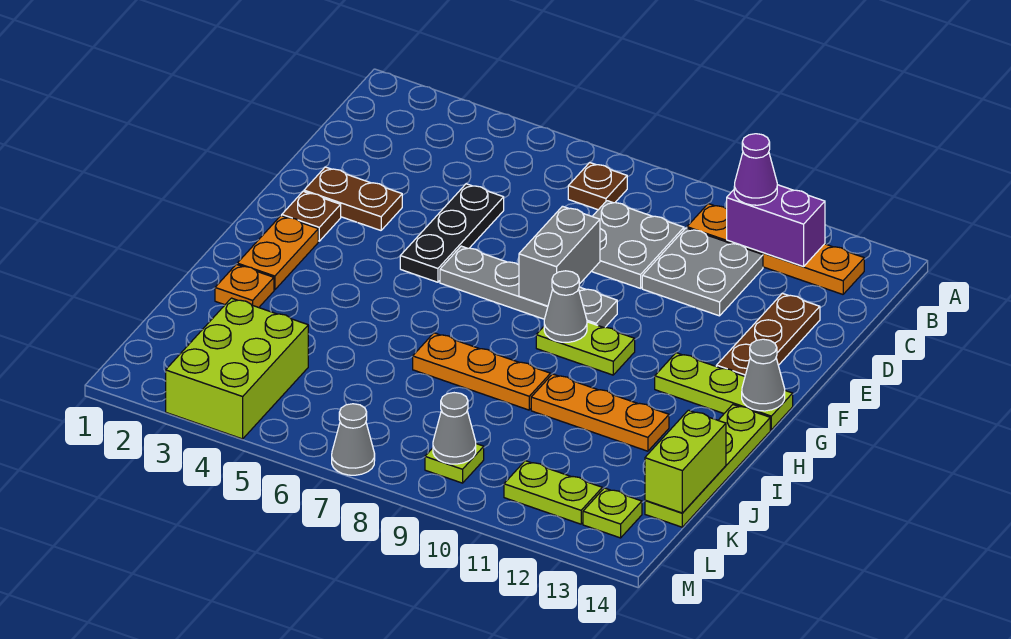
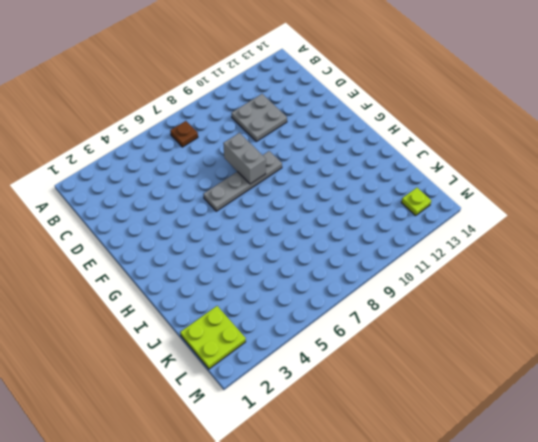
lime 2x2 plate [180,306,246,369] -> none
none -> orange 1x4 plate [687,204,864,294]
none -> grey 2x2 plate [591,201,684,288]
none -> black 1x3 plate [400,184,504,282]

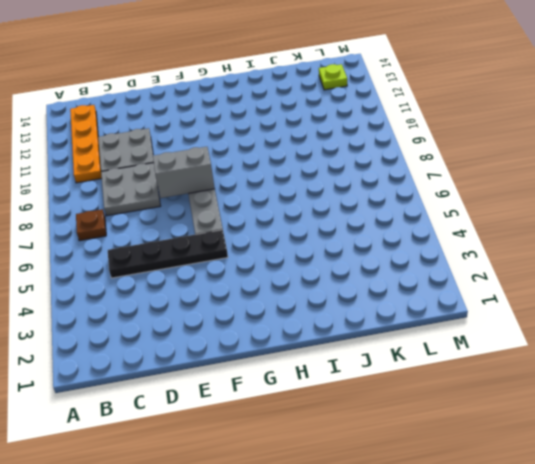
black 1x4 plate [108,230,228,278] -> black 1x3 plate [400,184,504,282]
none -> brown 1x3 plate [717,293,820,376]
none -> brown 1x2 plate [304,167,402,230]
none -> brown 1x1 plate [282,191,341,241]

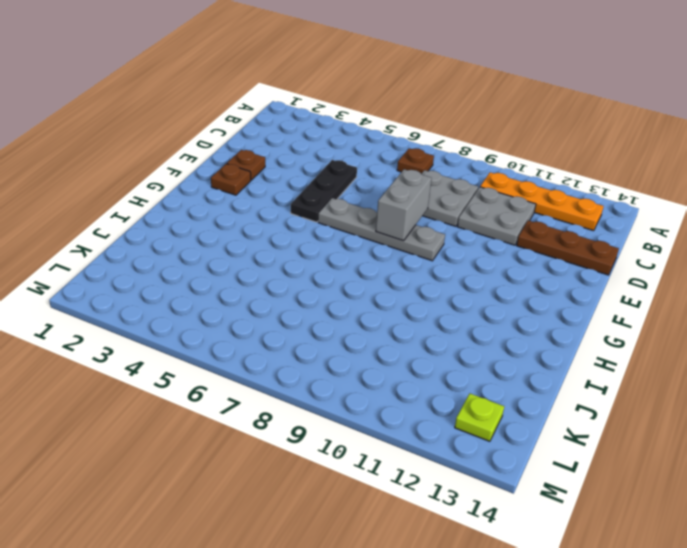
brown 1x3 plate [517,220,619,275] -> brown 1x3 plate turned to [717,293,820,376]
brown 1x1 plate [227,150,265,180] -> brown 1x2 plate [304,167,402,230]
none -> orange 1x2 plate [237,216,318,290]
none -> lime 1x2 plate [536,322,635,375]
none -> lime 1x3 plate [655,353,793,430]

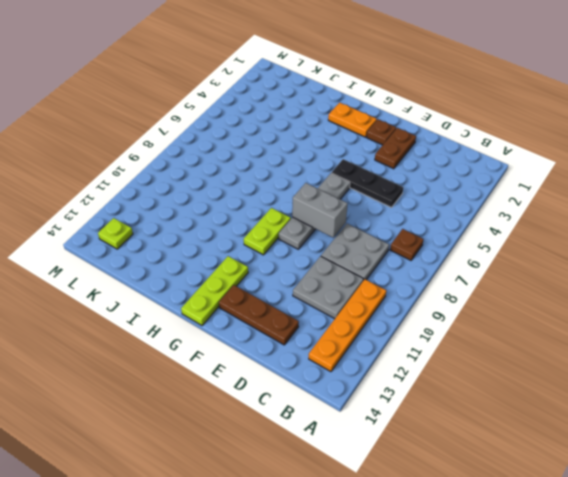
none -> lime 1x4 plate [645,405,770,527]
none -> orange 1x1 plate [215,264,274,308]
none -> orange 1x3 plate [413,333,551,410]

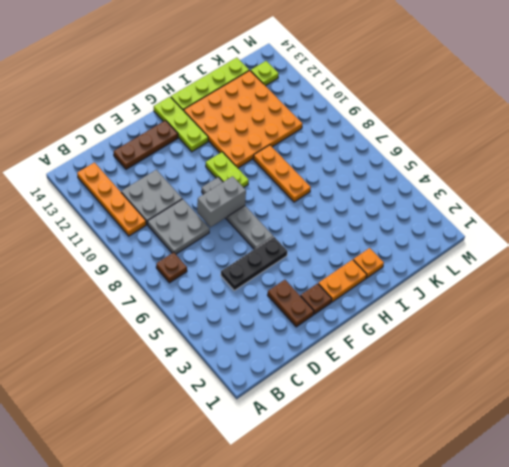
orange 4x4 plate [184,70,302,168] -> orange 1x3 plate [531,374,669,451]
none -> lime 2x3 brick [166,298,308,439]
none -> lime 1x1 plate [425,444,484,483]
none -> lime 1x2 plate [504,461,602,524]

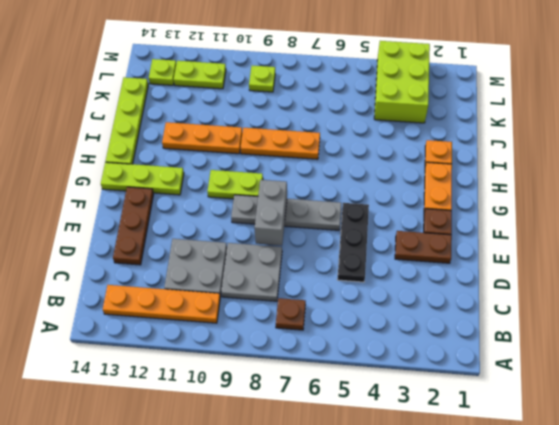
none -> grey 1x1 cone [332,404,375,475]
none -> purple 1x2 brick [727,185,825,267]
none -> grey 1x1 cone [544,271,587,342]

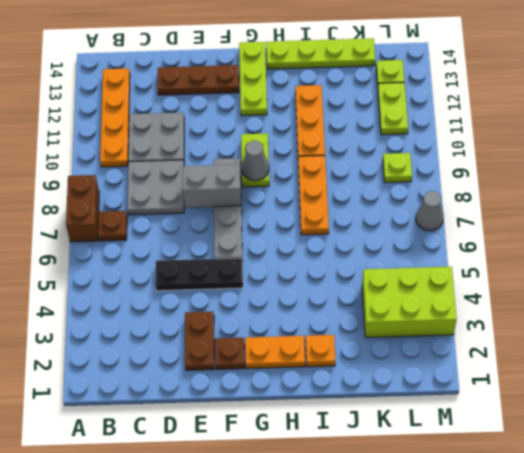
brown 1x2 brick [66,175,99,242] -> none
none -> purple 1x2 brick [727,185,825,267]
none -> grey 1x1 cone [742,339,785,411]
none -> lime 1x2 brick [645,410,726,513]

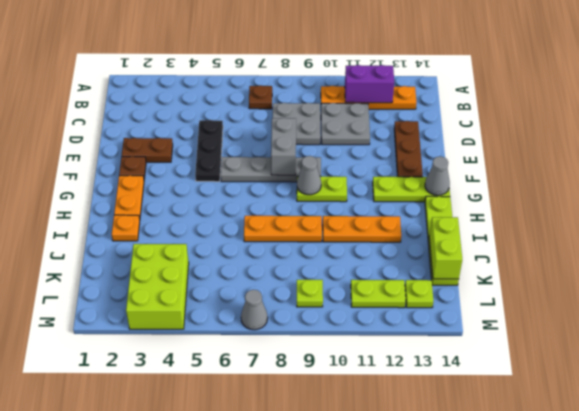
none -> grey 1x1 cone [433,393,476,464]
none -> purple 1x1 cone [734,134,777,205]

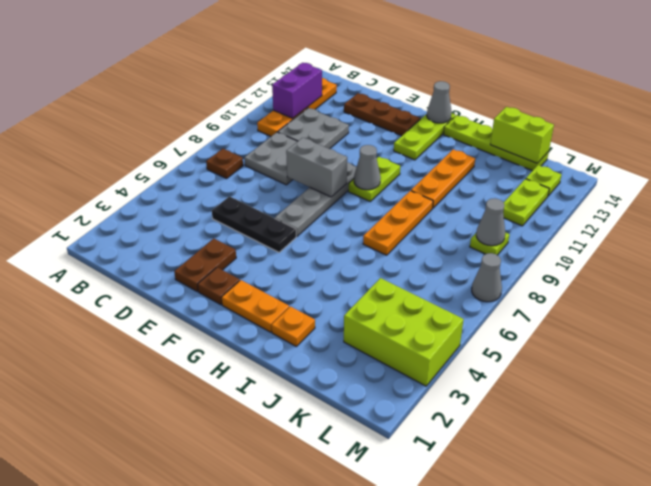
none -> purple 1x1 cone [734,134,777,205]

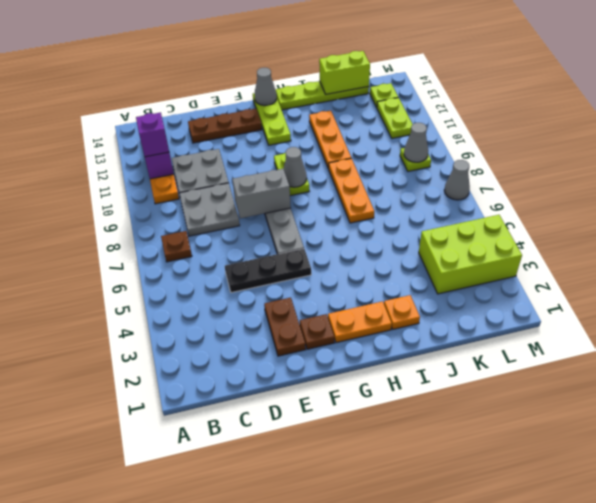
purple 1x1 brick [136,112,169,157] -> purple 1x1 cone [734,134,777,205]

